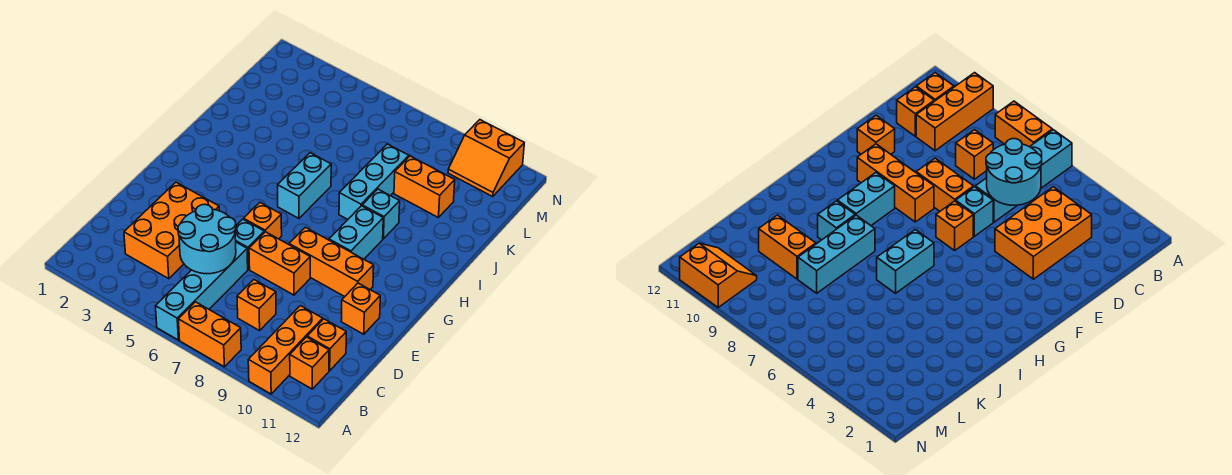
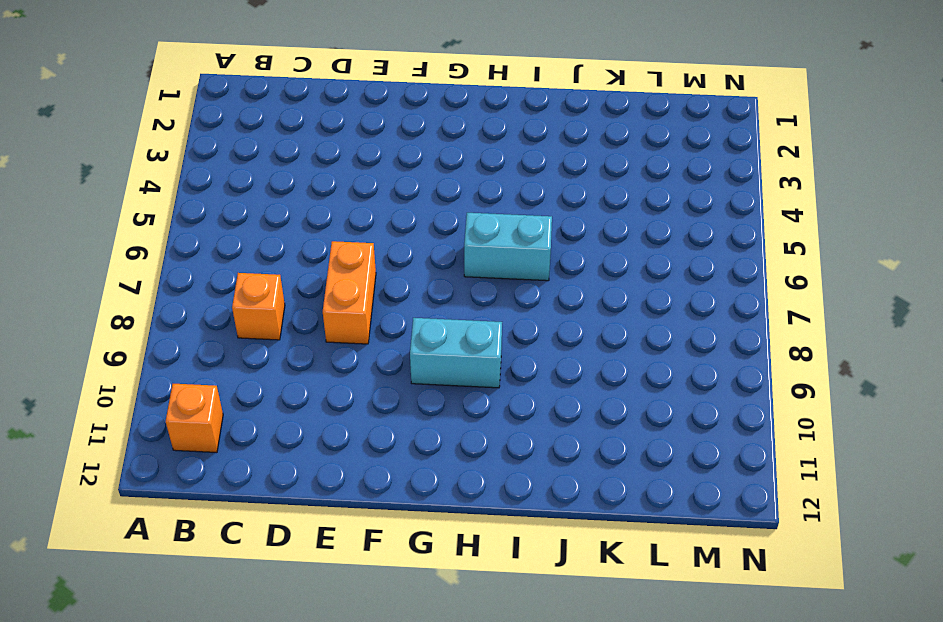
none -> cyan 1x4 brick [156,242,248,340]
none -> orange 1x2 brick [178,302,241,367]
none -> orange 1x3 brick [248,306,323,394]

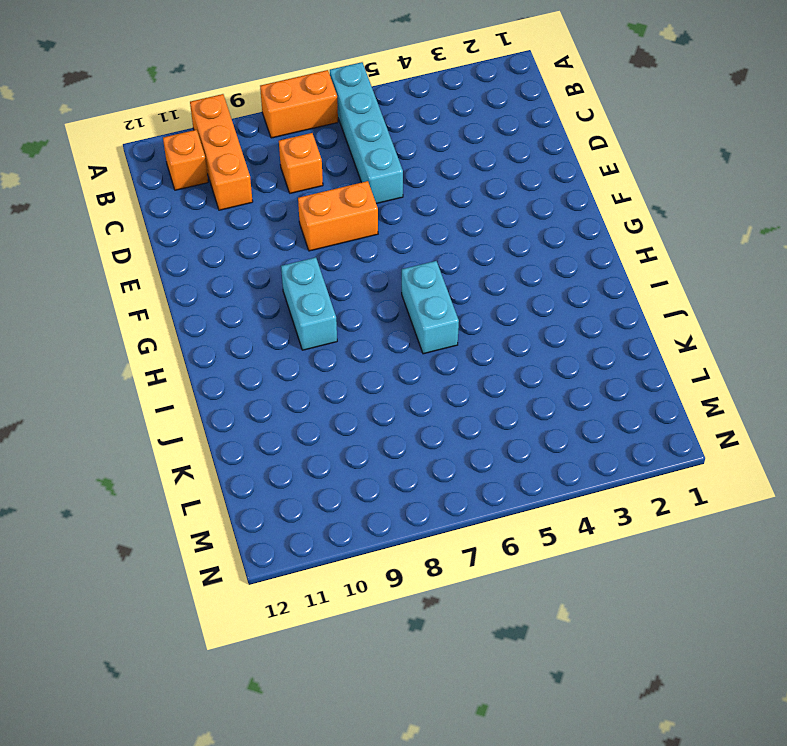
none -> orange 2x3 brick [124,182,219,279]
none -> orange 1x1 brick [307,319,346,371]
none -> cyan 1x1 brick [235,219,264,269]

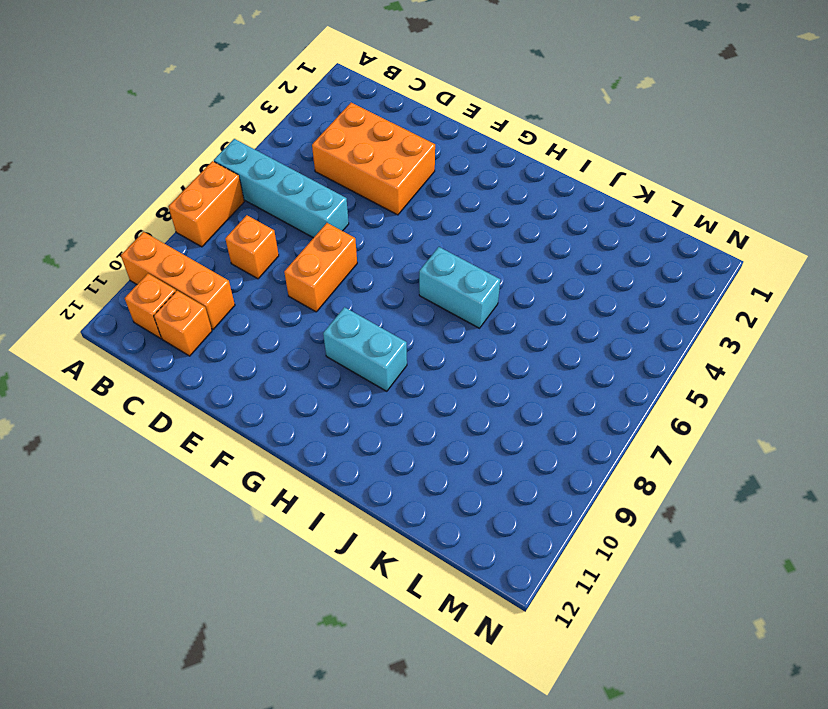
none -> cyan 1x1 brick [235,219,264,269]
none -> orange 1x1 brick [341,283,380,334]
none -> orange 1x1 brick [244,203,282,239]

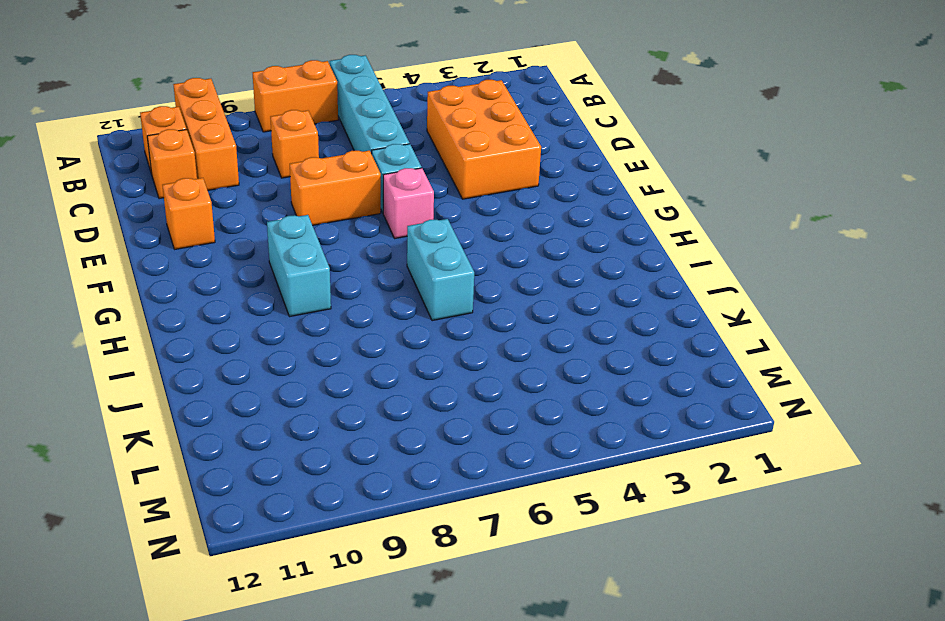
pink 1x1 brick [383,168,434,238] -> orange 1x1 brick [244,203,282,239]
none -> orange 1x3 brick [289,227,374,297]
none -> cyan 1x3 brick [339,144,409,219]
none -> cyan 1x1 brick [362,189,400,239]

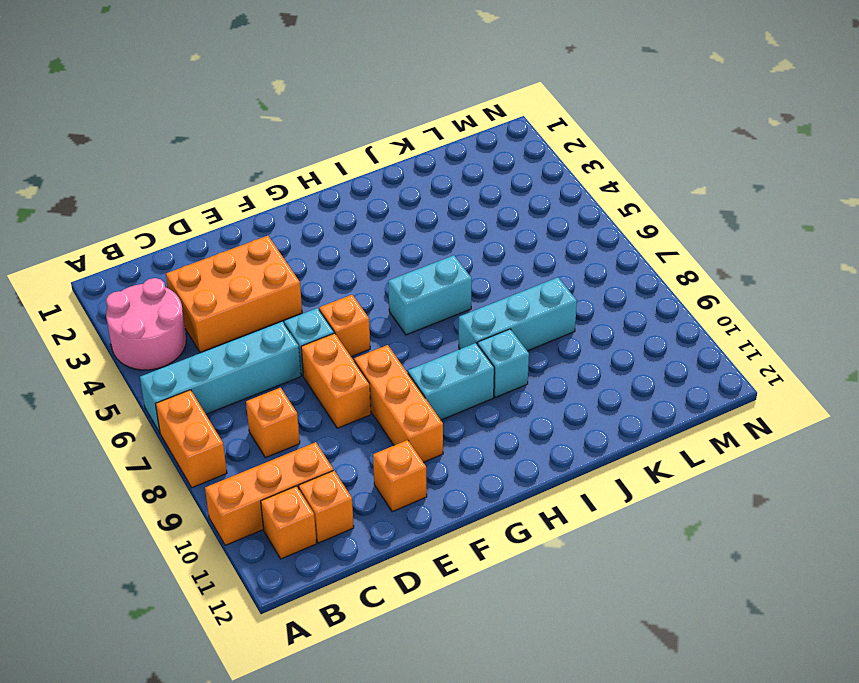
pink 2x2 round brick [106,278,186,370] -> none
none -> orange 1x2 brick [394,156,455,218]
none -> orange 2x2 slope [448,120,524,196]
none -> cyan 2x2 round brick [178,204,236,274]

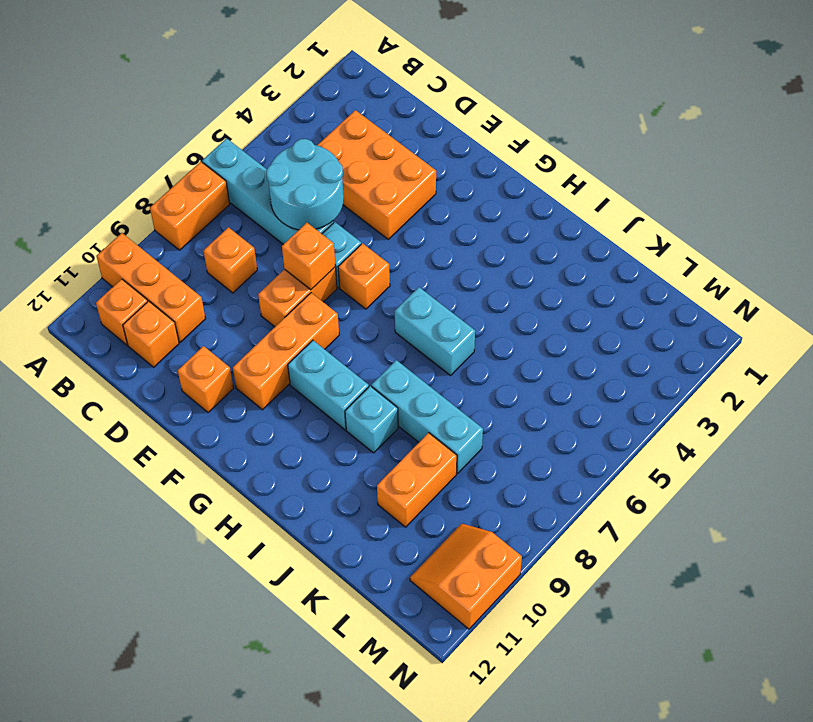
orange 1x1 brick [282,223,335,290] -> none

